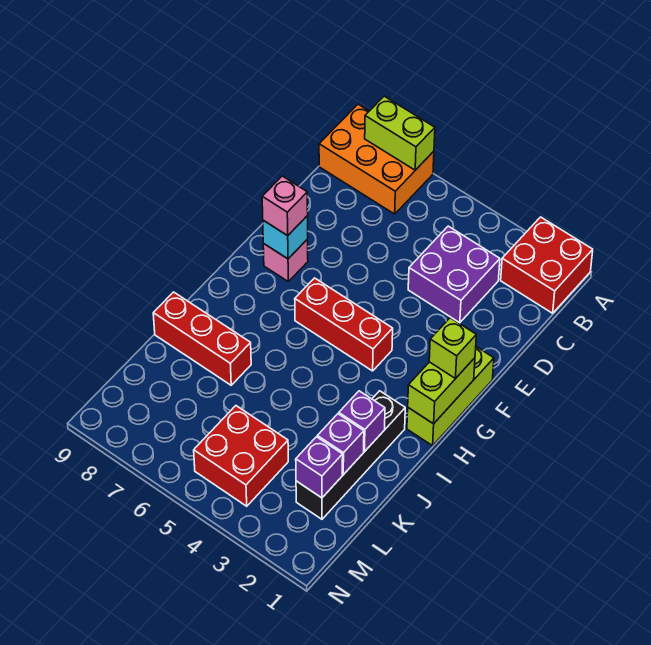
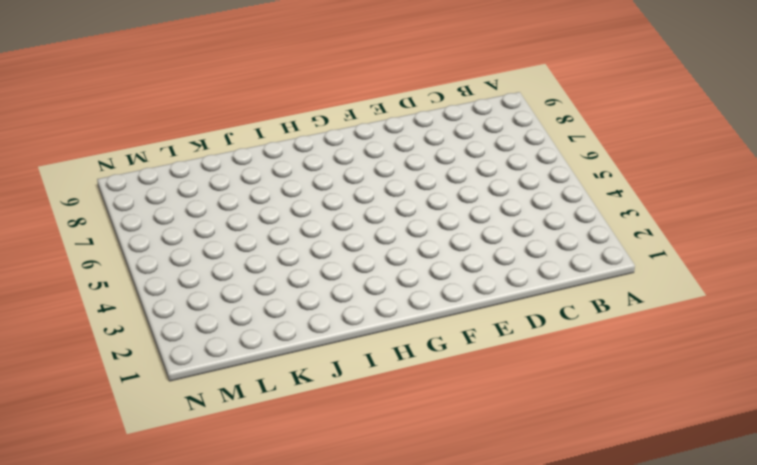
none -> red 2x2 brick [501,217,593,313]
none -> orange 2x3 brick [319,104,434,214]
none -> purple 2x2 brick [408,226,500,323]

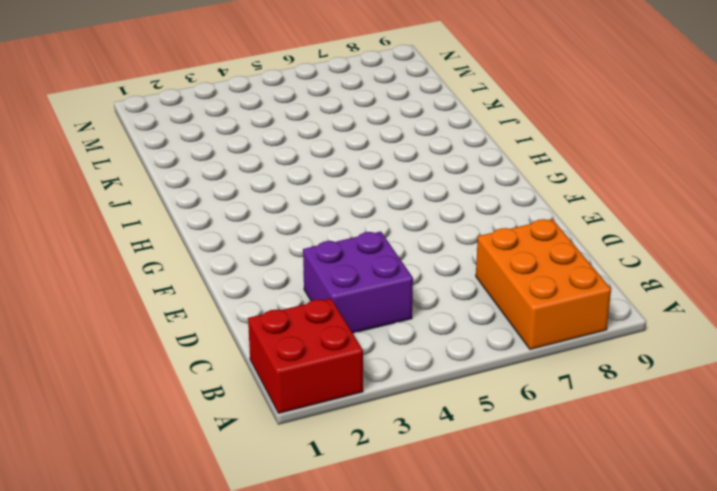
orange 2x3 brick [476,219,611,349] -> orange 2x3 brick turned to [319,104,434,214]
none -> lime 1x3 brick [407,347,494,446]
none -> pink 1x1 brick [263,239,308,281]
none -> red 1x3 brick [295,278,393,371]

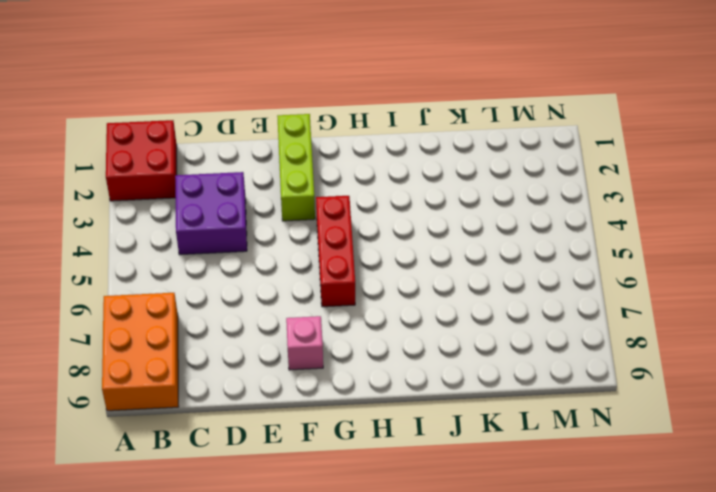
lime 1x3 brick [277,114,315,221] -> lime 1x3 brick turned to [407,347,494,446]
none -> black 1x4 brick [296,391,405,519]
none -> red 1x3 brick [153,292,251,385]
none -> red 2x2 brick [194,406,288,506]

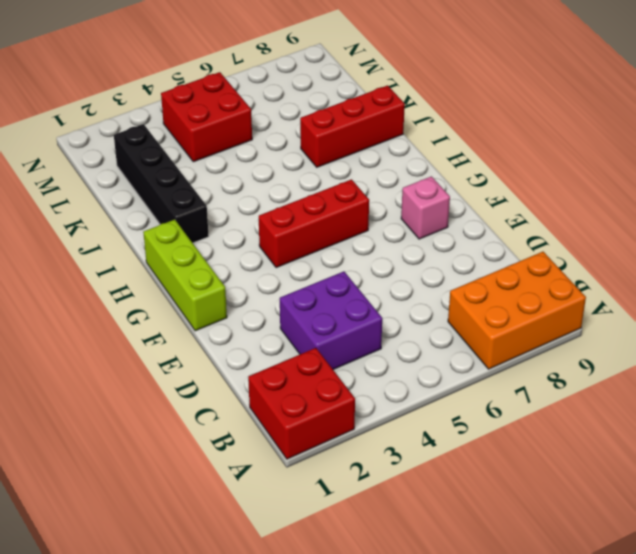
none -> lime 1x2 brick [365,96,435,170]
none -> cyan 1x1 brick [263,216,308,259]
none -> lime 1x2 brick [408,358,475,424]

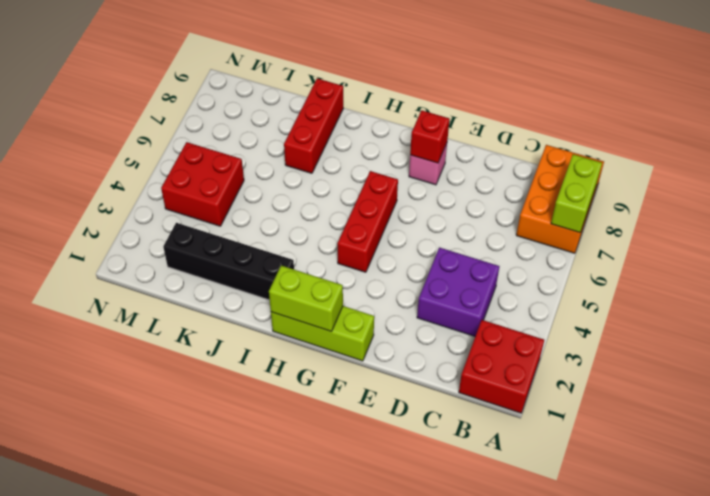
red 1x1 brick [410,110,450,163] -> cyan 1x1 brick [263,216,308,259]
none -> purple 1x1 brick [339,391,385,451]
none -> purple 1x1 brick [317,414,364,475]
none -> purple 1x1 brick [296,437,343,498]

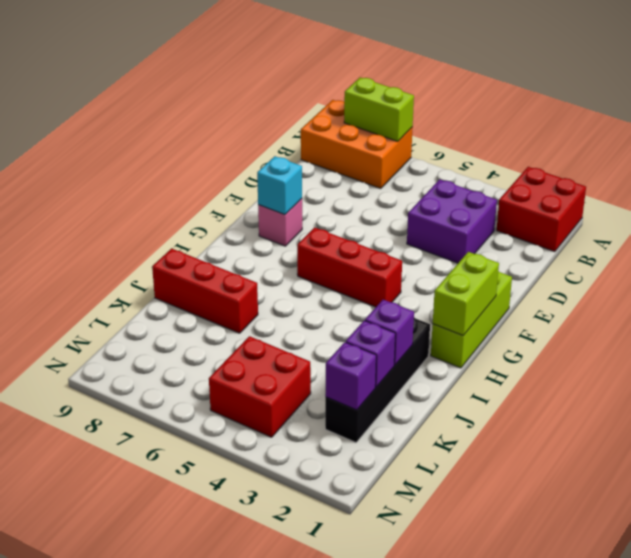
none -> pink 1x1 brick [262,176,308,236]
none -> lime 1x1 brick [429,318,476,379]

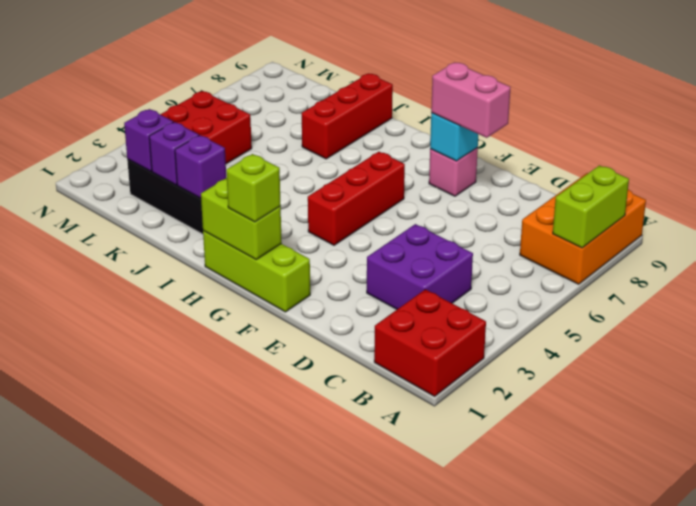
pink 1x2 brick [431,62,511,138] -> pink 1x1 brick [262,176,308,236]

